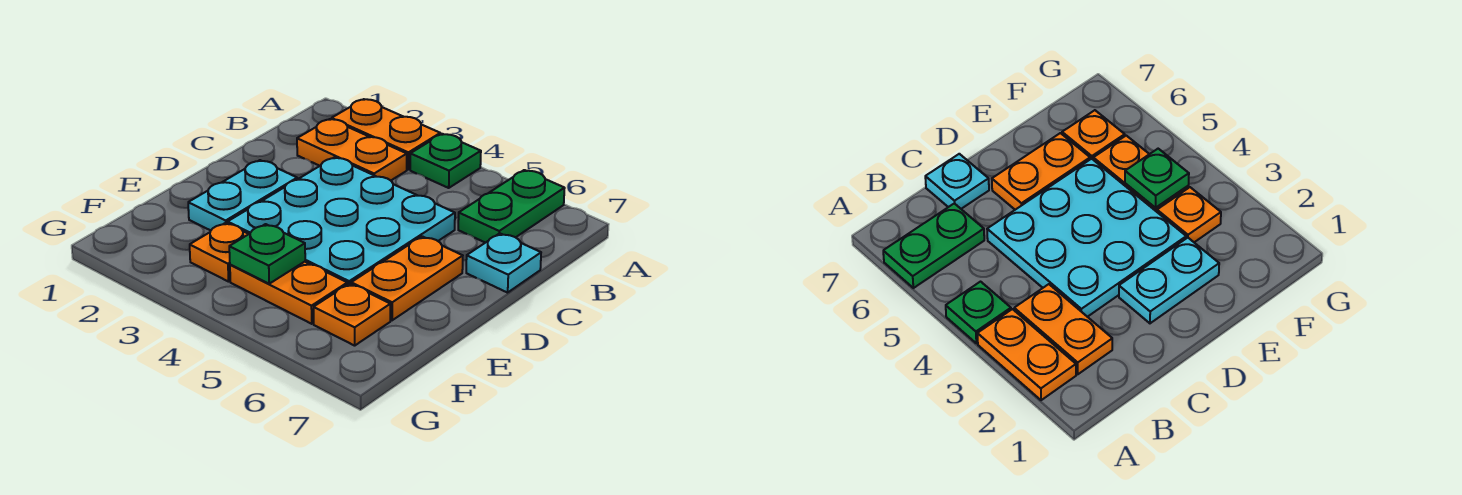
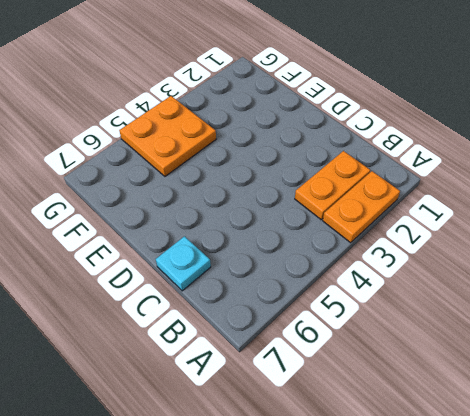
orange 2x2 plate [119,96,216,176] -> orange 1x2 plate [230,262,347,324]
none -> green 1x1 plate [410,134,481,188]
none -> green 1x2 plate [458,170,565,243]
none -> cyan 3x3 plate [228,157,455,285]

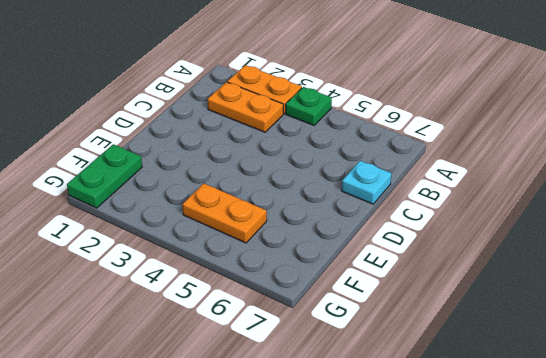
green 1x2 plate [67,144,142,208] -> green 1x2 plate moved to [458,170,565,243]
none -> cyan 3x3 plate [228,157,455,285]
none -> cyan 1x2 plate [188,160,297,230]
none -> orange 1x2 plate [351,236,463,320]

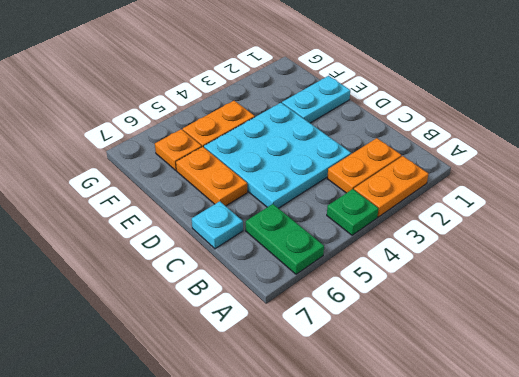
cyan 1x2 plate [282,76,350,123] -> cyan 1x2 plate turned to [188,160,297,230]
none -> orange 1x1 plate [190,223,248,282]
none -> green 1x1 plate [229,224,305,284]

